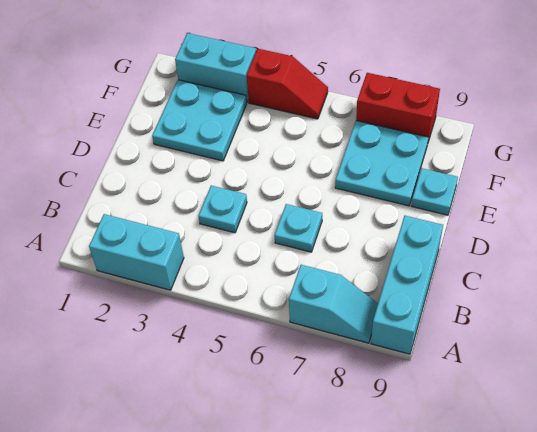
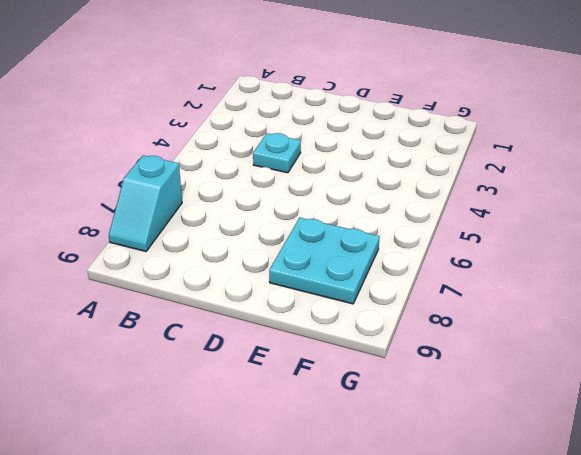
none -> cyan 1x2 brick [89,214,184,290]
none -> cyan 1x3 brick [371,216,443,354]

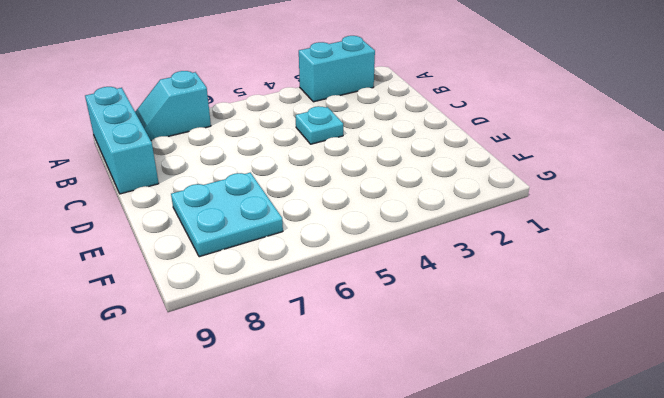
none -> cyan 1x1 plate [275,204,322,252]
none -> cyan 2x2 plate [152,80,247,161]

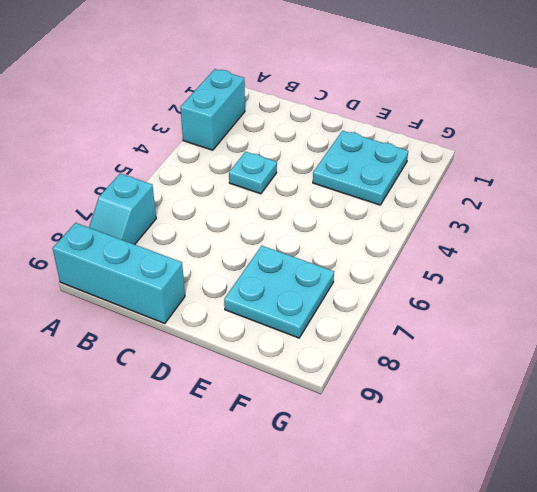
none -> cyan 1x1 plate [275,204,322,252]
none -> cyan 1x1 plate [411,168,458,215]

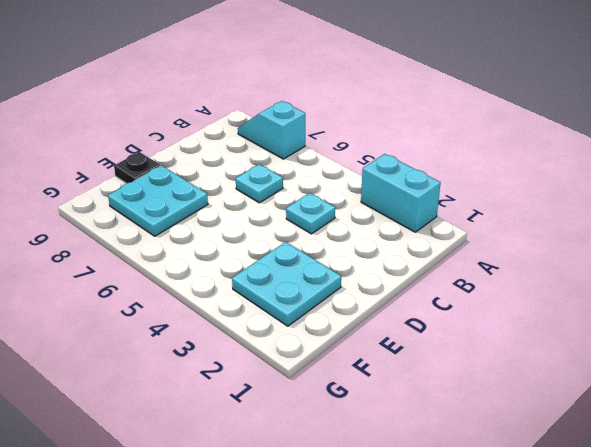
black 1x1 plate [114,152,161,183] -> cyan 1x1 plate [411,168,458,215]
none -> cyan 1x3 brick [371,216,443,354]
none -> cyan 1x2 brick [175,33,256,103]

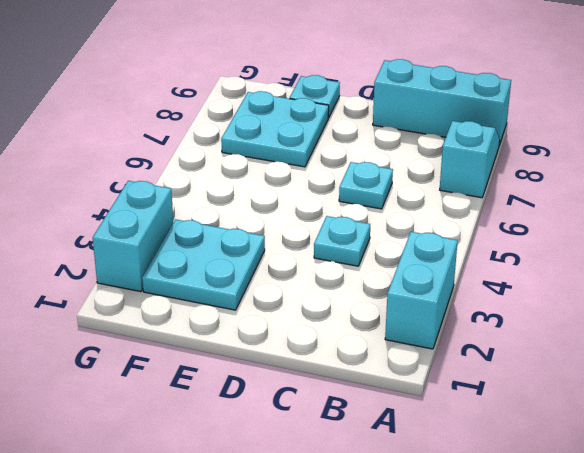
none -> red 1x2 slope [246,49,328,119]
none -> red 1x2 brick [356,73,440,142]

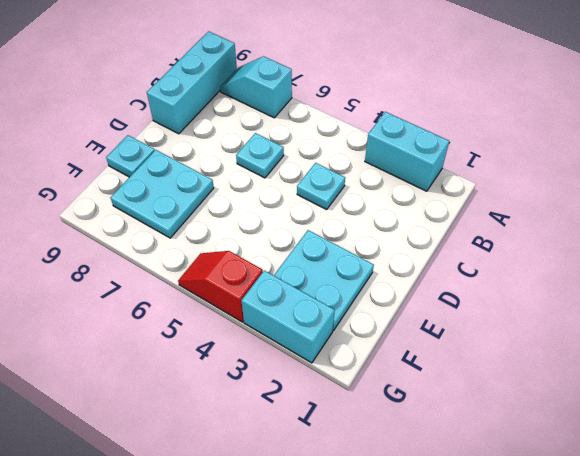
none -> red 1x2 brick [356,73,440,142]

